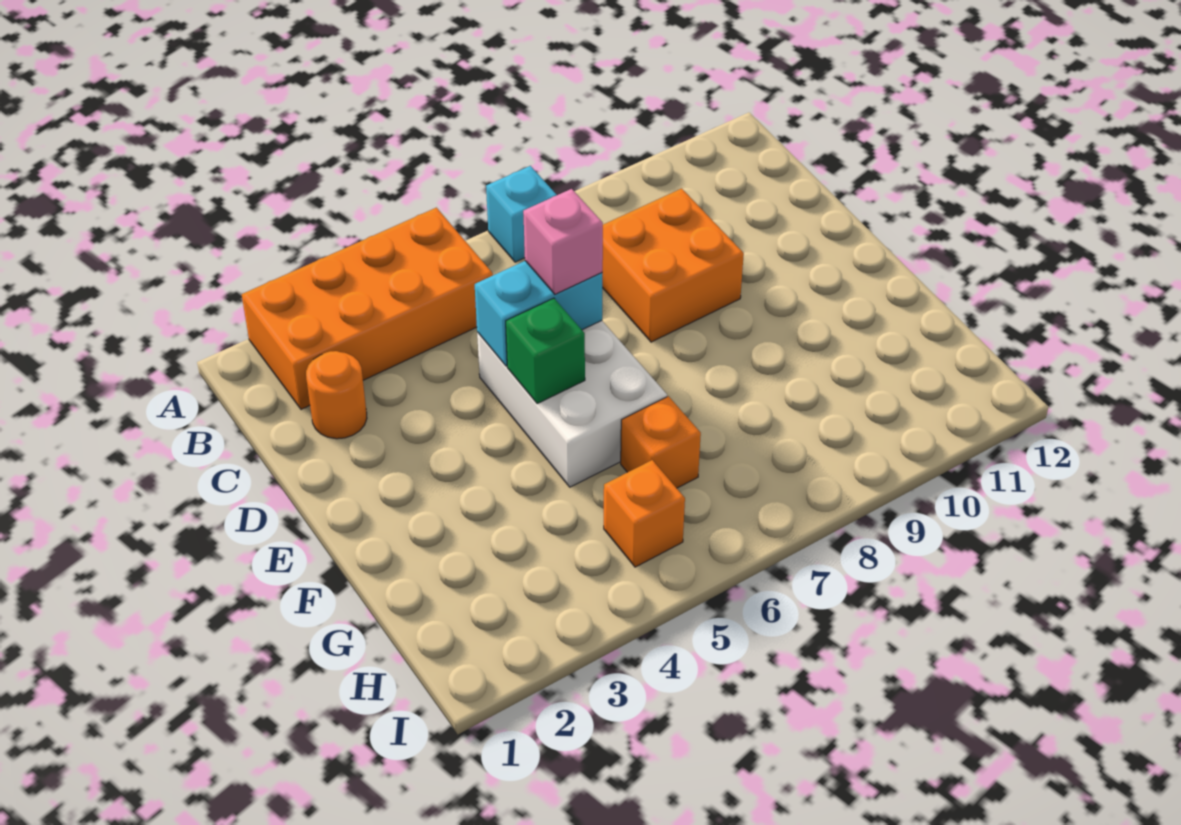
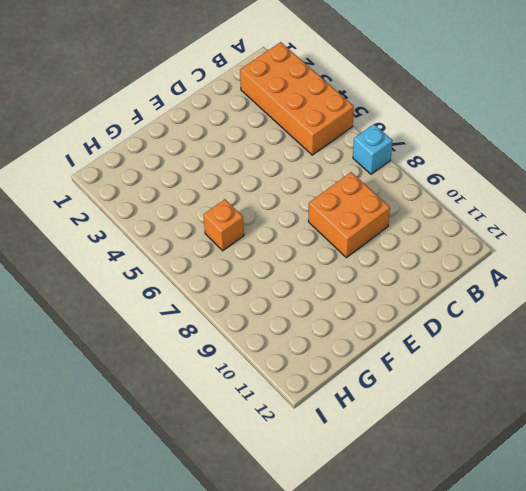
none -> orange 1x1 round brick [306,351,367,439]
none -> white 2x3 brick [477,321,667,487]

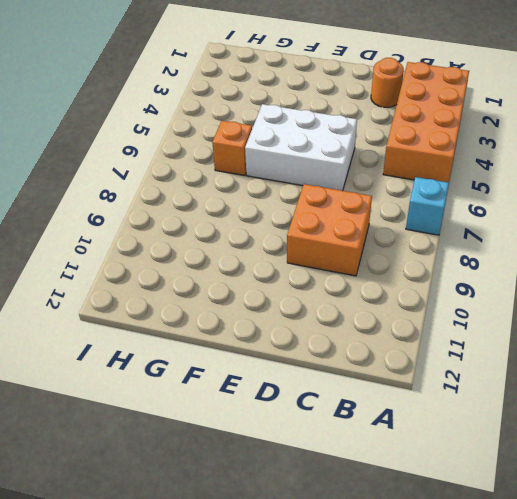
none -> orange 1x1 brick [604,460,685,567]
none -> cyan 1x2 brick [475,261,602,366]

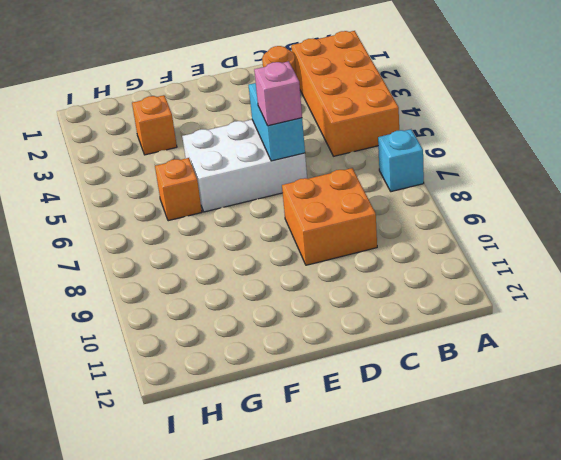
orange 1x1 brick [132,95,177,155] -> orange 1x1 brick moved to [604,460,685,567]
none -> green 1x1 brick [506,298,585,403]

